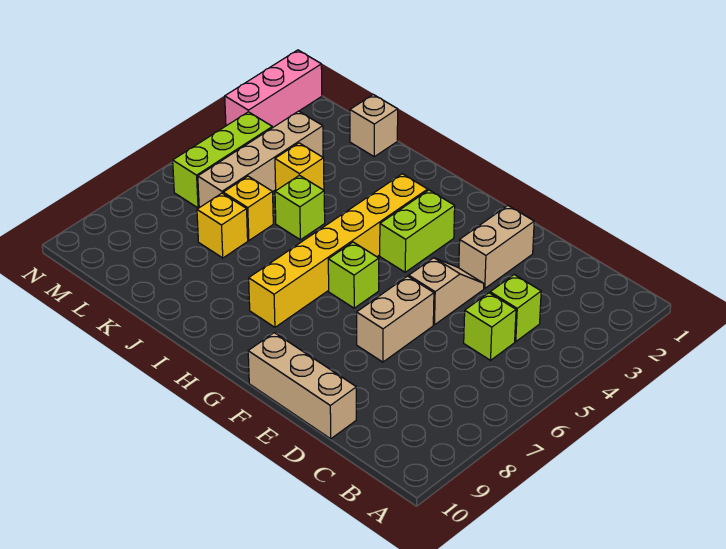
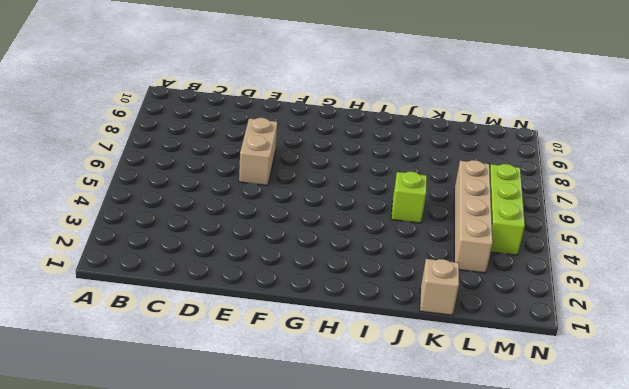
none -> lime 1x1 brick [490,275,541,341]
none -> lime 1x1 brick [464,293,516,360]
none -> tan 1x3 brick [248,333,356,439]

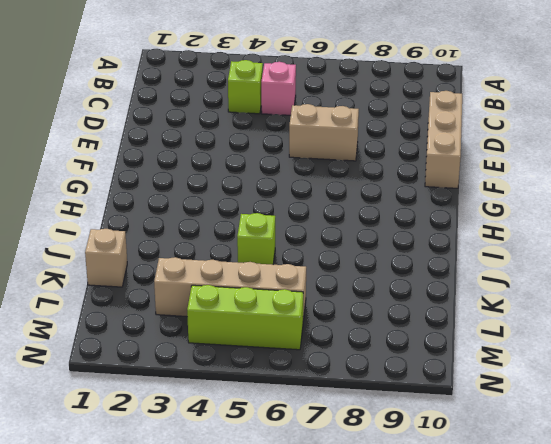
pink 1x1 brick [261,62,296,115] -> lime 1x1 brick [464,293,516,360]
none -> tan 1x2 brick [459,206,534,289]
none -> tan 1x2 slope [409,258,484,325]
none -> lime 1x2 brick [380,190,455,272]

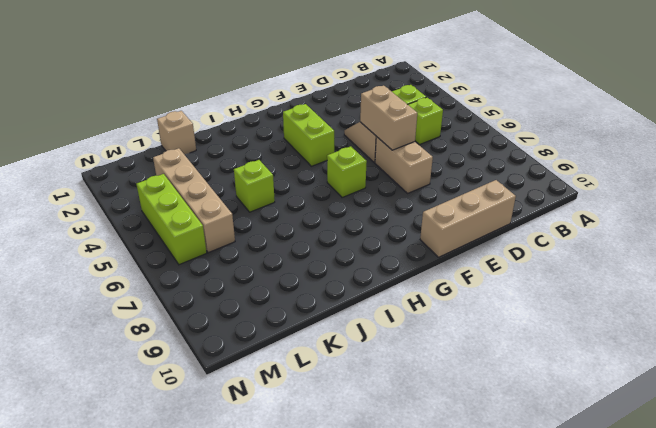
tan 1x2 brick [360,86,417,150] -> tan 1x2 brick moved to [459,206,534,289]
none -> yellow 1x6 brick [249,174,428,327]
none -> yellow 1x1 brick [275,143,324,190]
none -> yellow 1x1 brick [223,176,273,241]

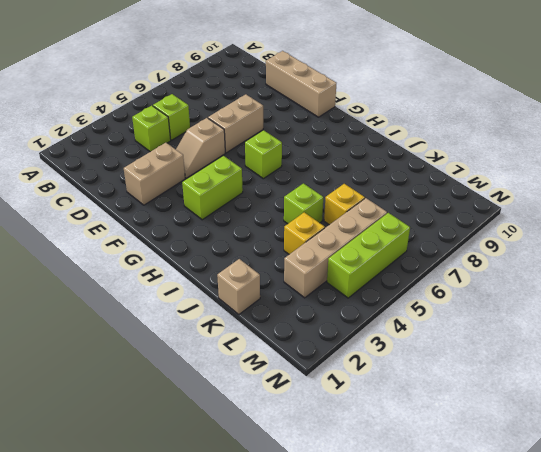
none -> yellow 1x6 brick [249,174,428,327]
none -> yellow 1x1 brick [197,193,248,258]
none -> pink 1x3 brick [225,50,322,128]

